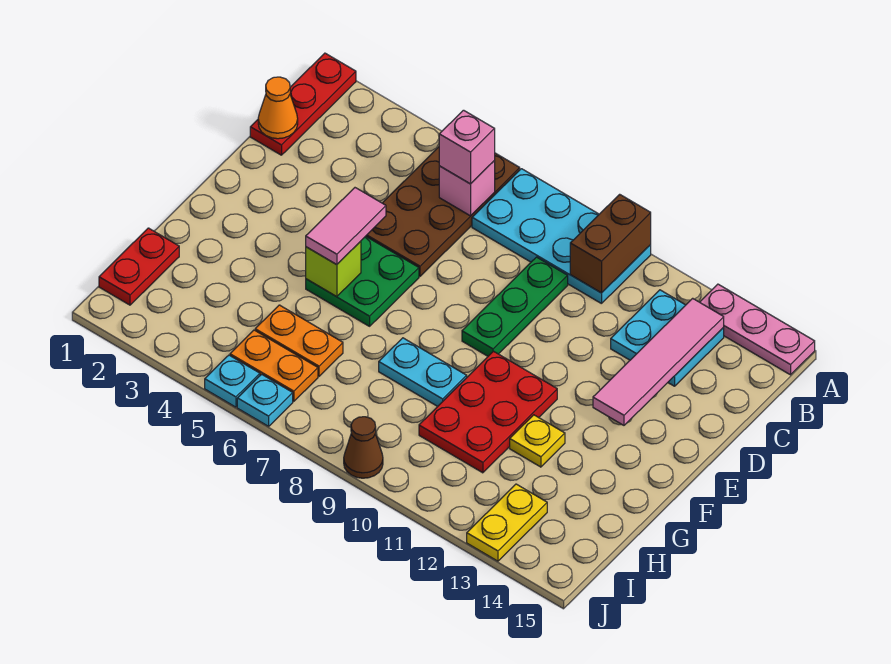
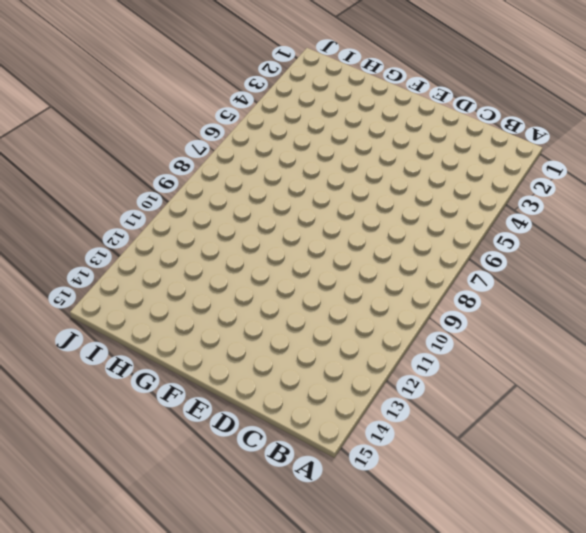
none -> red 1x3 plate [250,53,356,155]
none -> brown 2x4 plate [366,147,520,276]
none -> cyan 2x4 plate [472,169,651,304]

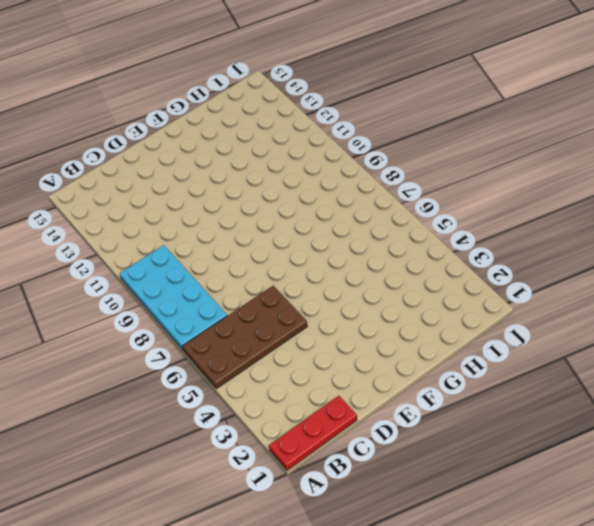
none -> pink 1x3 plate [700,284,815,375]
none -> cyan 2x2 plate [611,290,724,386]
none -> green 1x3 plate [462,257,568,356]

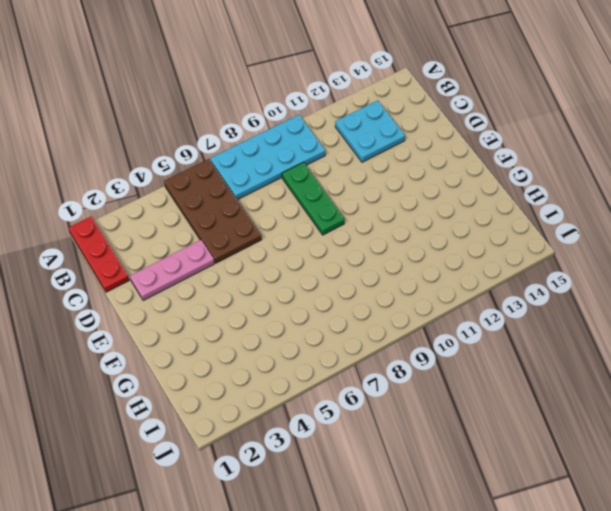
pink 1x3 plate [130,240,214,301] -> pink 1x3 plate moved to [700,284,815,375]
none -> green 2x2 plate [306,236,419,326]
none -> red 2x3 plate [419,351,557,473]
none -> cyan 1x2 plate [379,338,467,406]

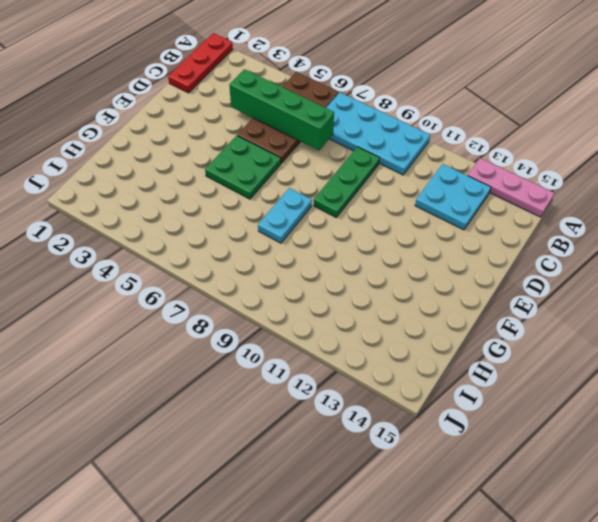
green 1x4 brick [229,69,334,150] -> none
cyan 1x2 plate [258,188,312,243] -> cyan 1x2 plate turned to [379,338,467,406]
none -> red 2x3 plate [419,351,557,473]
none -> yellow 1x1 plate [510,415,565,467]
none -> red 1x2 plate [99,228,179,305]

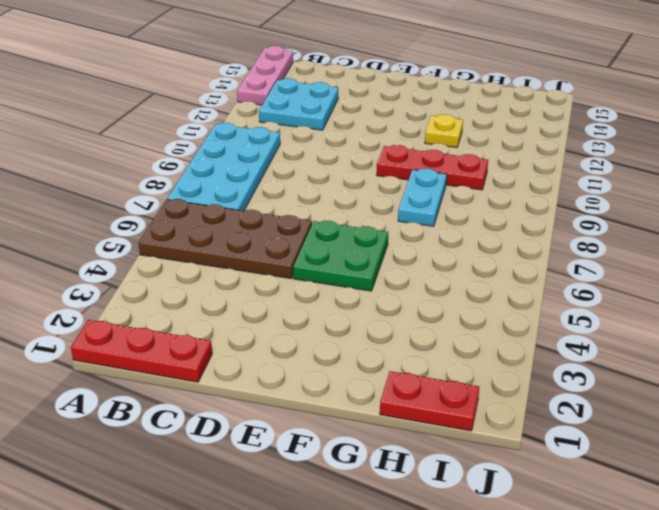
red 1x3 plate [377,145,488,190] -> red 2x3 plate [419,351,557,473]
none -> green 1x3 plate [462,257,568,356]
none -> orange 1x2 plate [255,305,343,376]
none -> orange 1x2 plate [230,330,318,401]

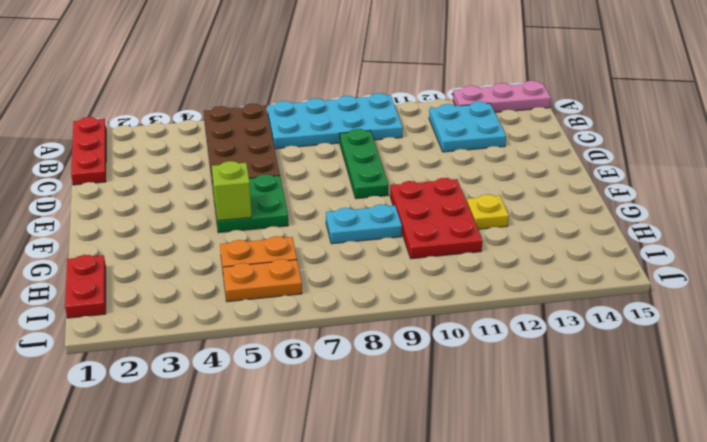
none -> yellow 1x2 plate [467,484,547,561]
none -> cyan 1x1 plate [205,355,260,407]
none -> cyan 1x1 plate [237,374,293,426]

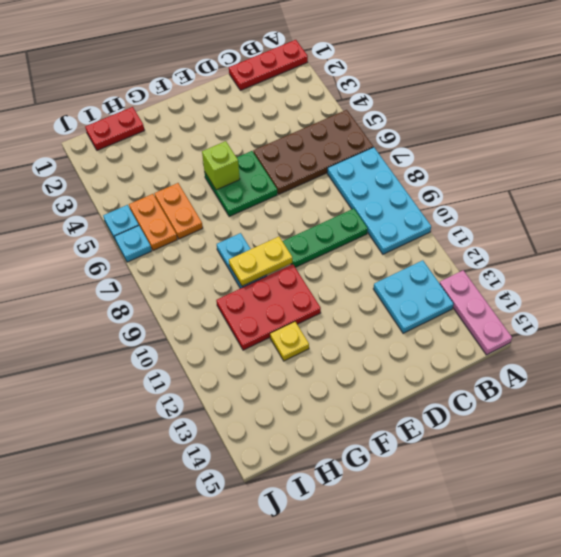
yellow 1x2 plate [229,237,292,286] -> yellow 1x2 plate moved to [467,484,547,561]
none -> brown 1x1 cone [344,417,383,478]
none -> brown 1x2 brick [570,194,651,293]
none -> pink 1x1 brick [439,161,495,216]

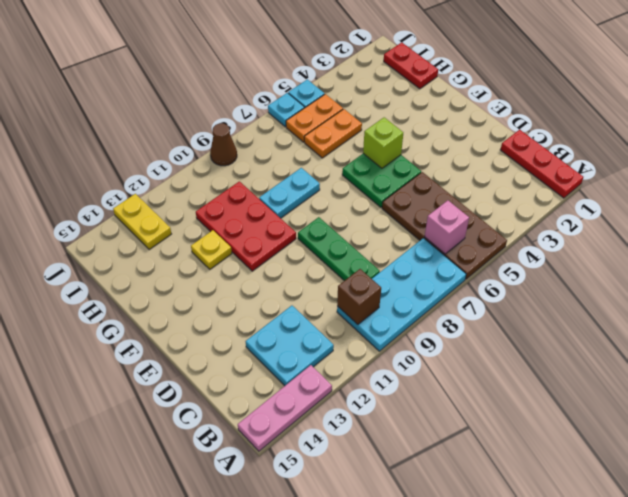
brown 1x1 brick [337,269,381,325] -> brown 1x2 brick [570,194,651,293]
none -> pink 1x4 tile [593,298,724,425]
none -> orange 1x1 cone [258,77,298,139]
none -> pink 1x1 brick [439,110,495,184]

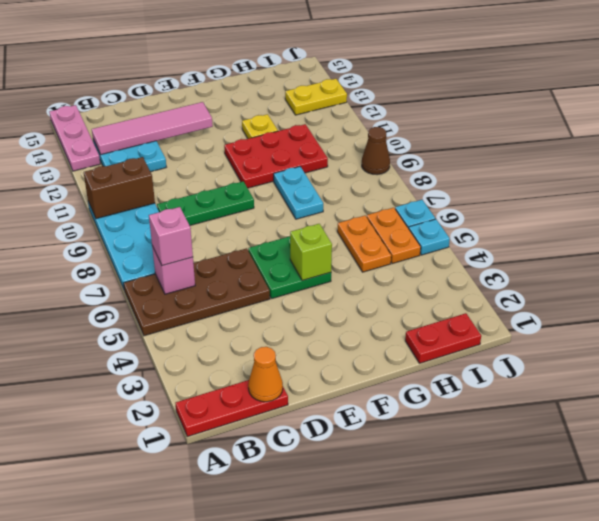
none -> pink 1x2 tile [306,188,386,265]

